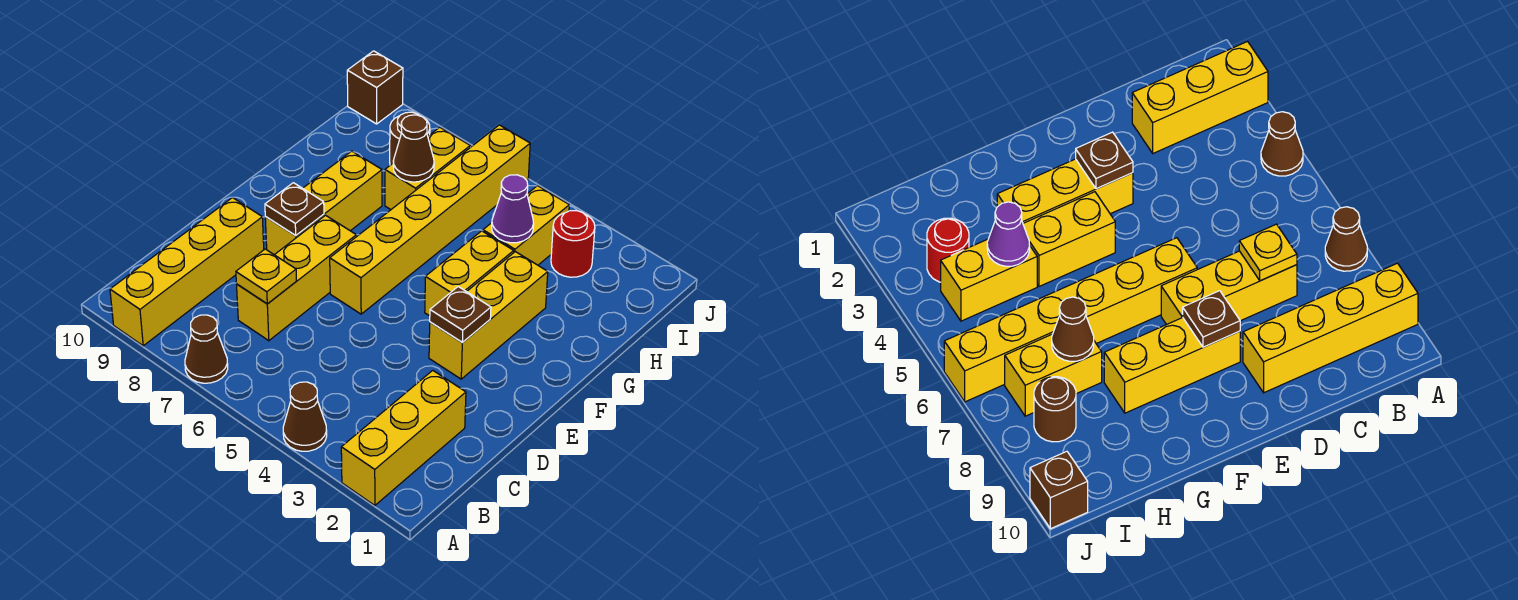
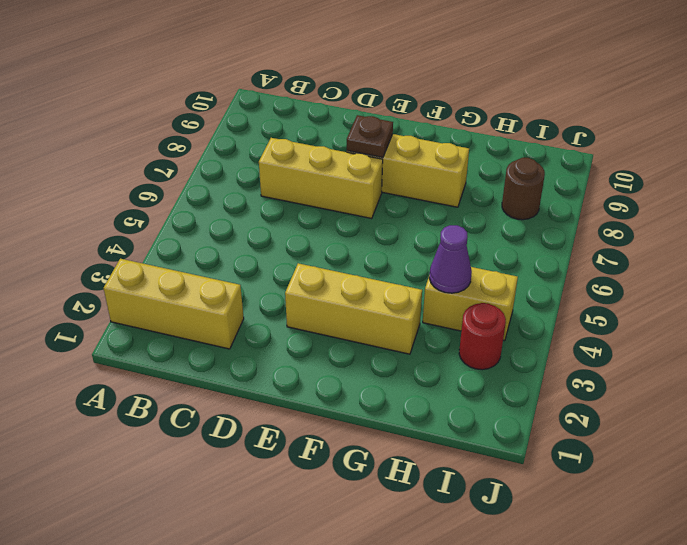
none -> brown 1x1 cone [283,382,327,451]
none -> brown 1x1 cone [185,315,228,383]
none -> yellow 1x4 brick [110,198,264,346]

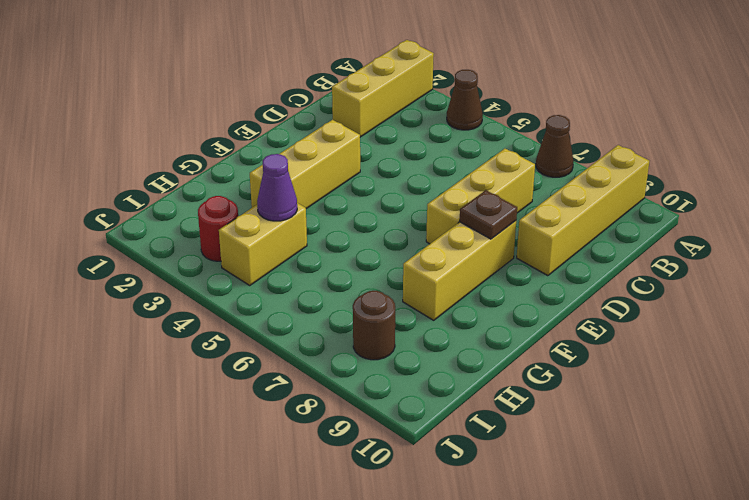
none -> yellow 1x6 brick [330,125,530,314]
none -> yellow 1x2 brick [425,231,514,316]
none -> yellow 1x2 brick [385,127,470,210]

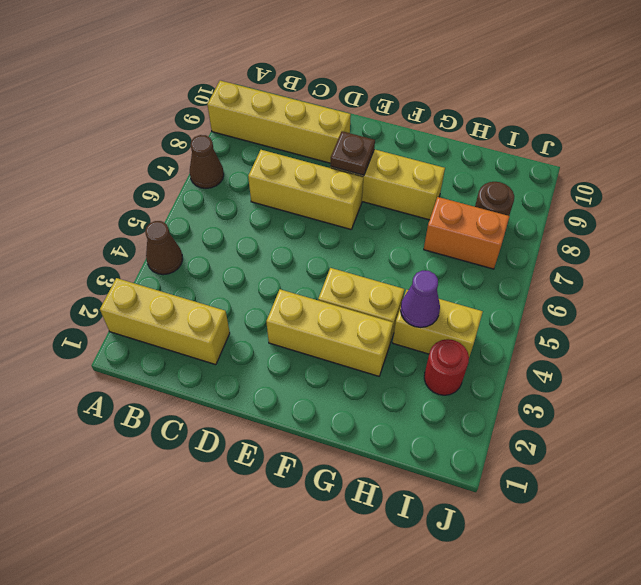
orange 1x2 brick [424,197,510,269] -> yellow 1x2 brick [385,127,470,210]
none -> yellow 1x6 brick [330,125,530,314]
none -> brown 1x1 brick [347,51,403,124]
none -> yellow 1x1 plate [236,249,297,304]

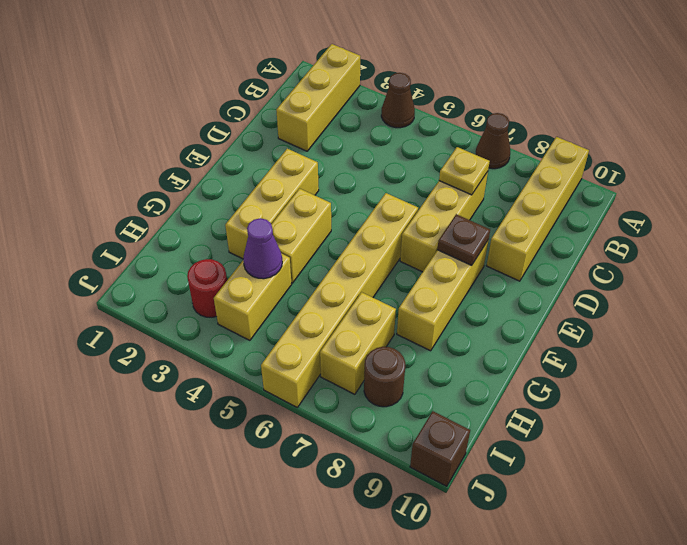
none -> brown 1x1 plate [430,287,491,343]
none -> brown 1x1 cone [393,115,434,182]

